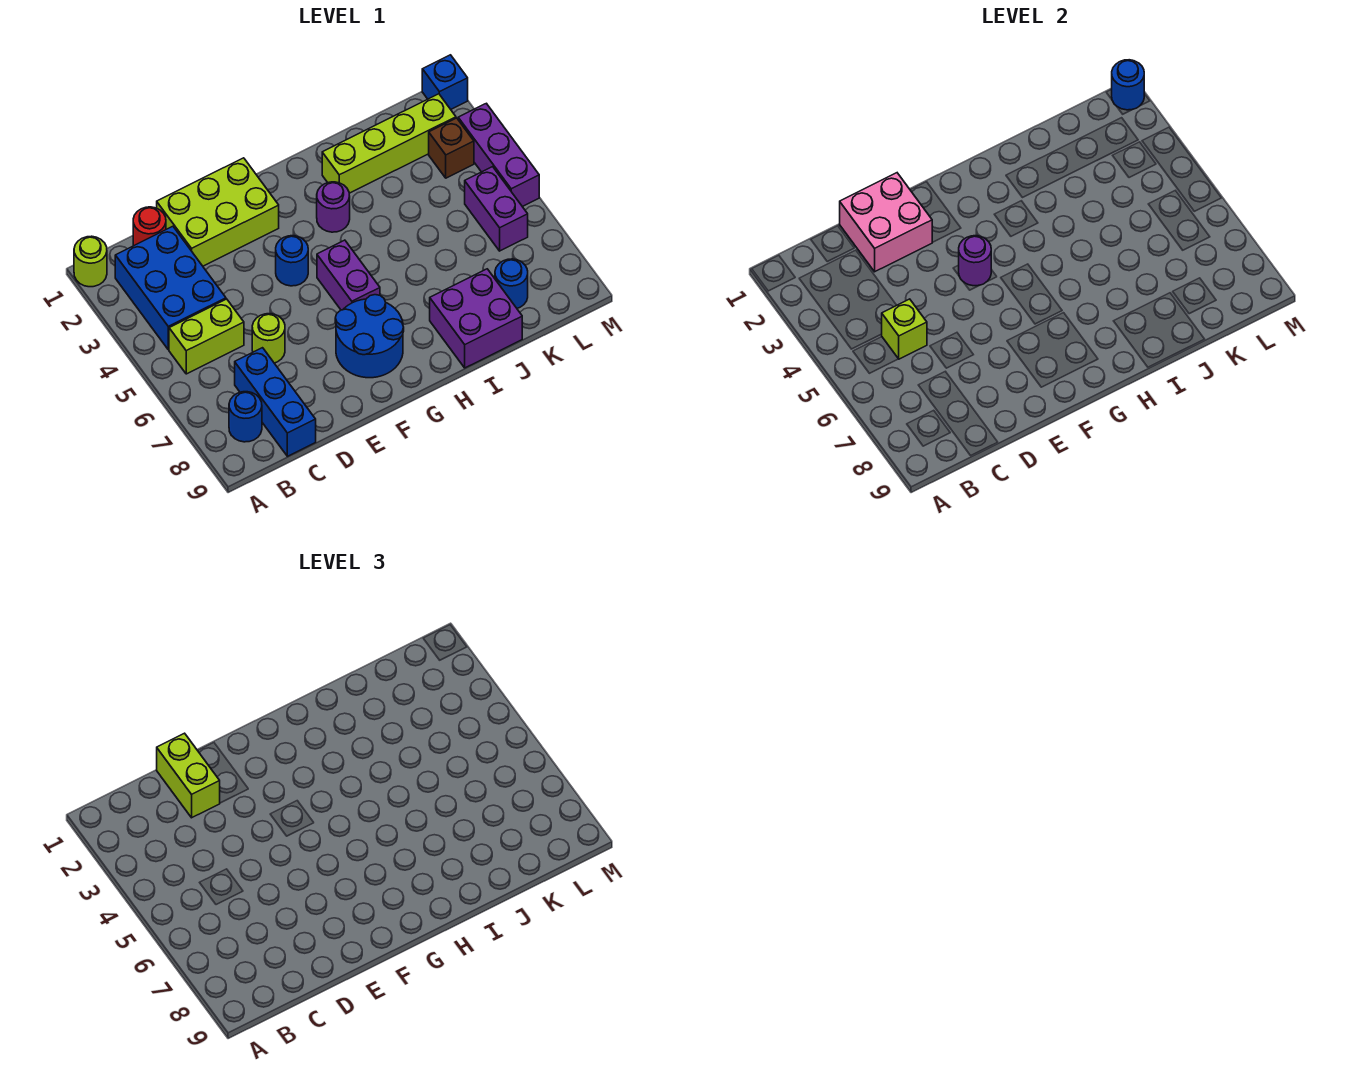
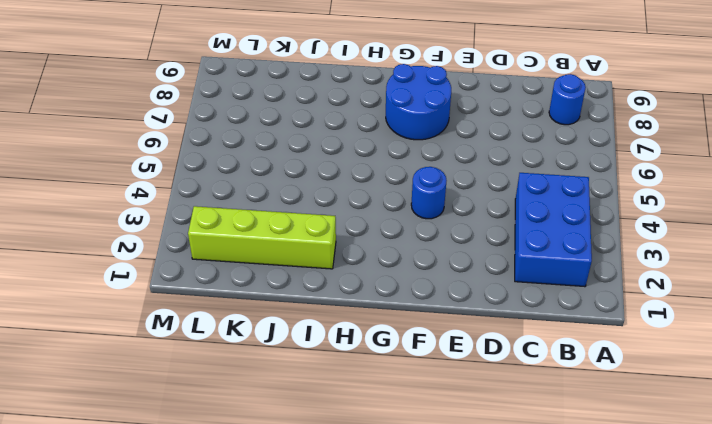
none -> lime 1x1 round brick [74,236,107,287]
none -> lime 1x2 brick [169,299,244,374]
none -> red 1x1 round brick [133,207,166,246]

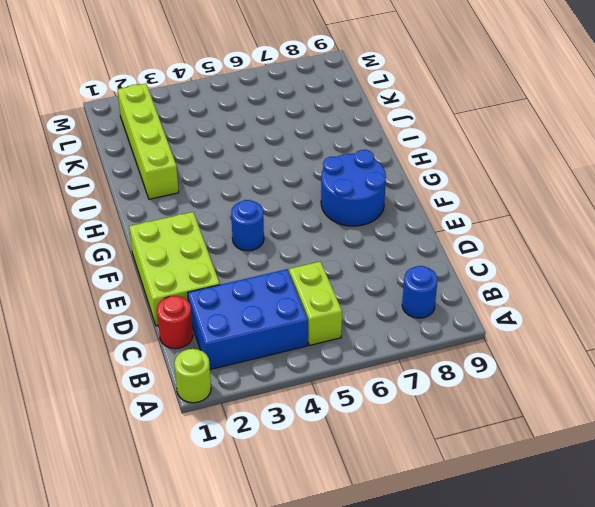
none -> blue 1x3 brick [235,348,316,456]
none -> lime 1x1 round brick [252,314,285,363]
none -> purple 1x2 brick [317,240,380,310]

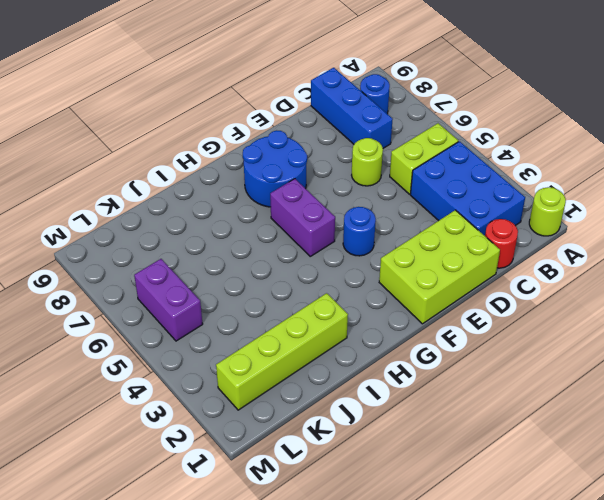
none -> purple 1x1 round brick [317,182,350,232]
none -> purple 2x2 brick [430,269,522,368]
none -> blue 1x1 round brick [495,259,528,308]

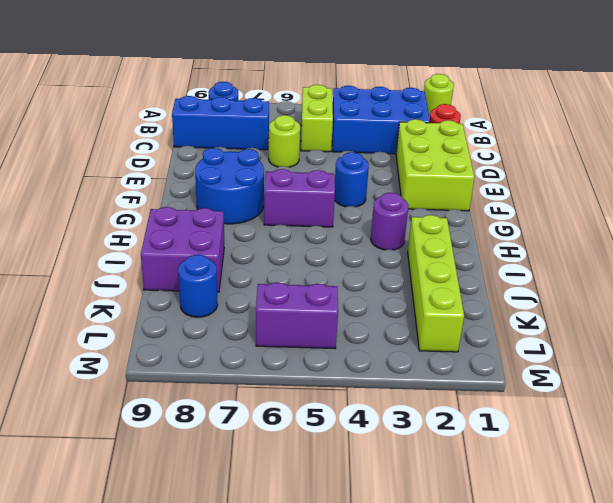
none -> brown 1x1 brick [429,118,474,178]
none -> blue 1x1 brick [422,55,468,109]
none -> purple 1x3 brick [458,103,539,207]

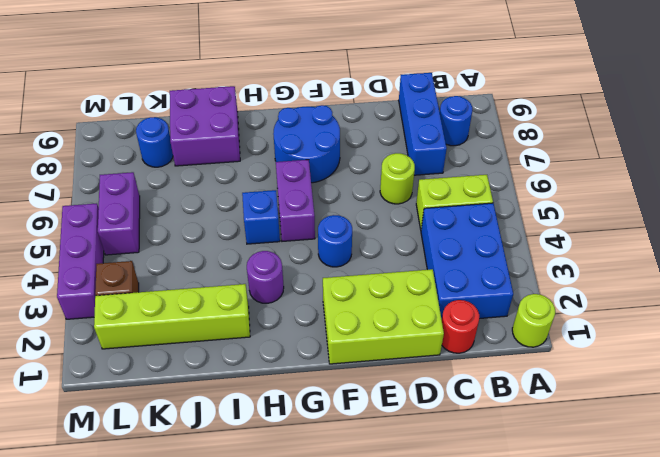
blue 1x1 brick [242,190,280,244] -> blue 1x1 brick moved to [422,55,468,109]
none -> lime 1x1 brick [882,299,927,359]
none -> pink 2x2 brick [840,173,932,272]
none -> purple 1x1 round brick [959,236,991,286]

